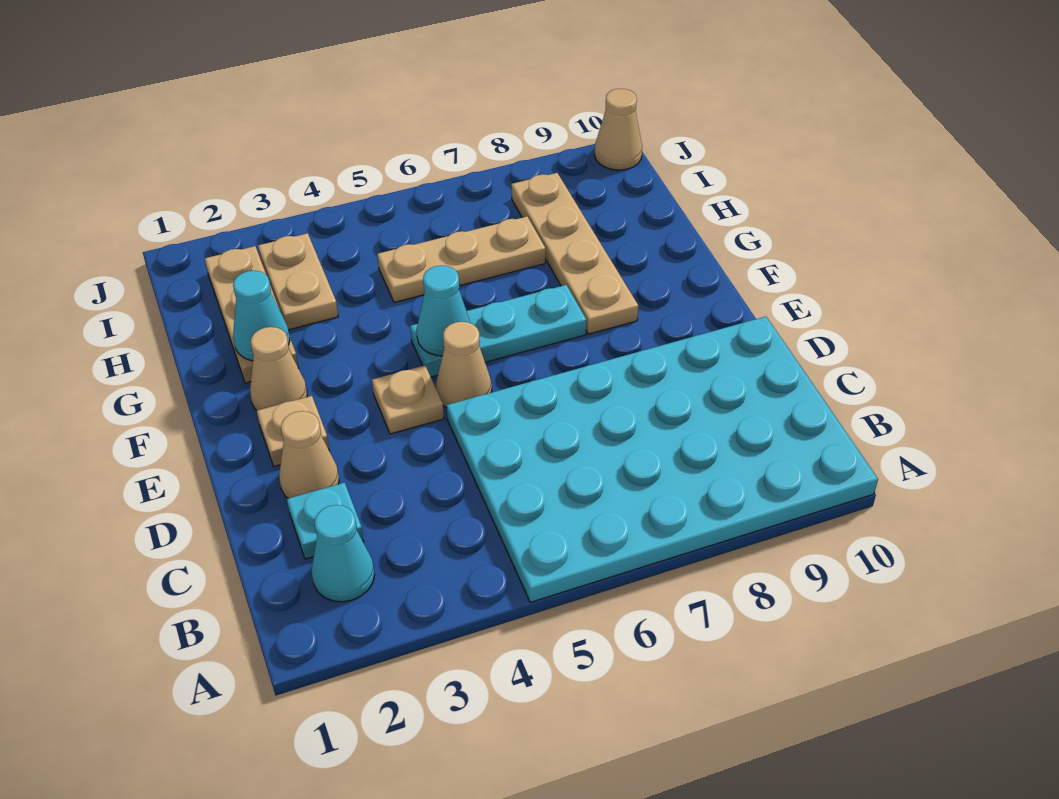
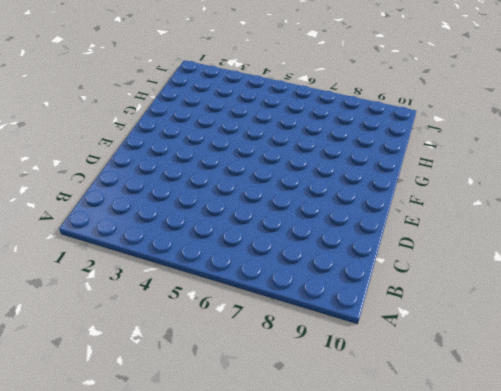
none -> cyan 4x6 plate [447,317,878,602]
none -> cyan 1x1 cone [311,505,375,602]
none -> cyan 1x1 plate [287,482,364,559]

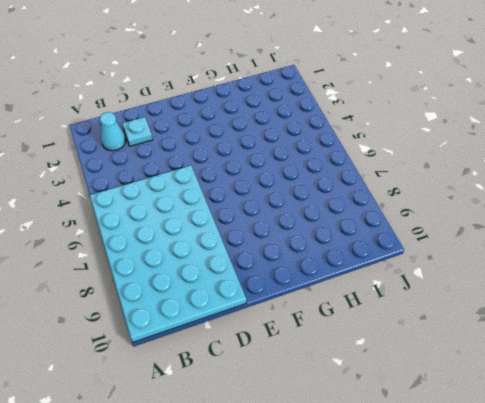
none -> tan 1x1 cone [279,411,339,498]
none -> tan 1x1 plate [257,396,329,466]
none -> tan 1x1 plate [372,365,444,434]

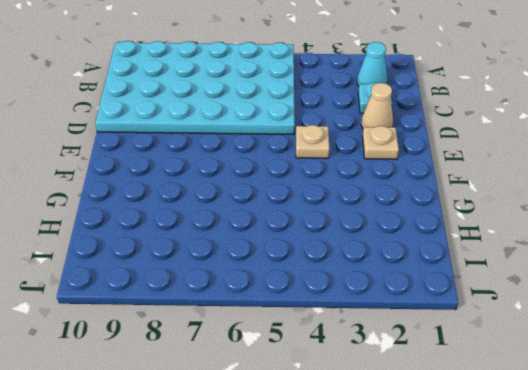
none -> tan 1x1 cone [436,322,492,408]
none -> tan 1x1 cone [250,327,307,411]
none -> cyan 1x3 plate [410,285,586,377]

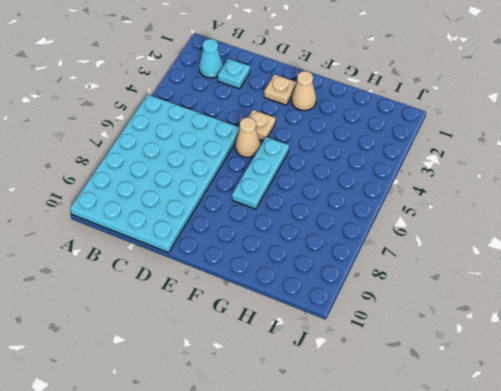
none -> tan 1x1 cone [279,411,339,498]
none -> tan 1x4 plate [511,173,638,334]
none -> tan 1x3 plate [205,246,298,383]

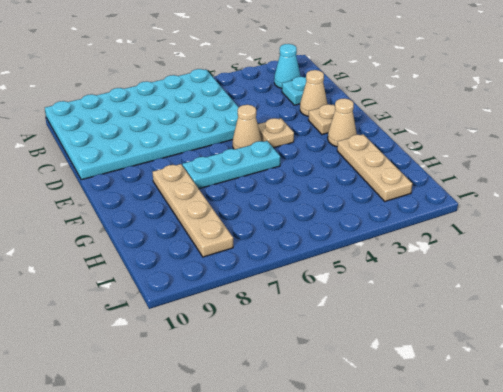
none -> tan 1x2 plate [258,233,338,330]
none -> tan 1x3 plate [377,217,546,303]
none -> tan 1x1 cone [595,89,642,170]

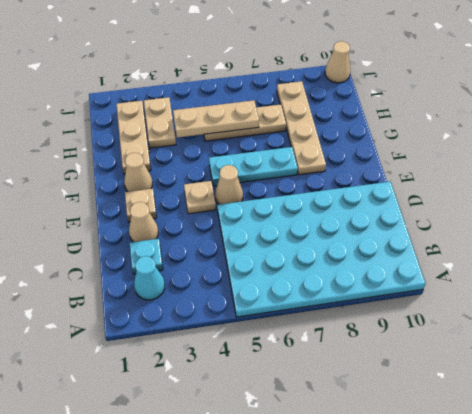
tan 1x3 plate [173,100,259,138] -> none
none -> cyan 1x1 cone [417,266,470,356]
none -> cyan 1x1 cone [233,271,290,361]

